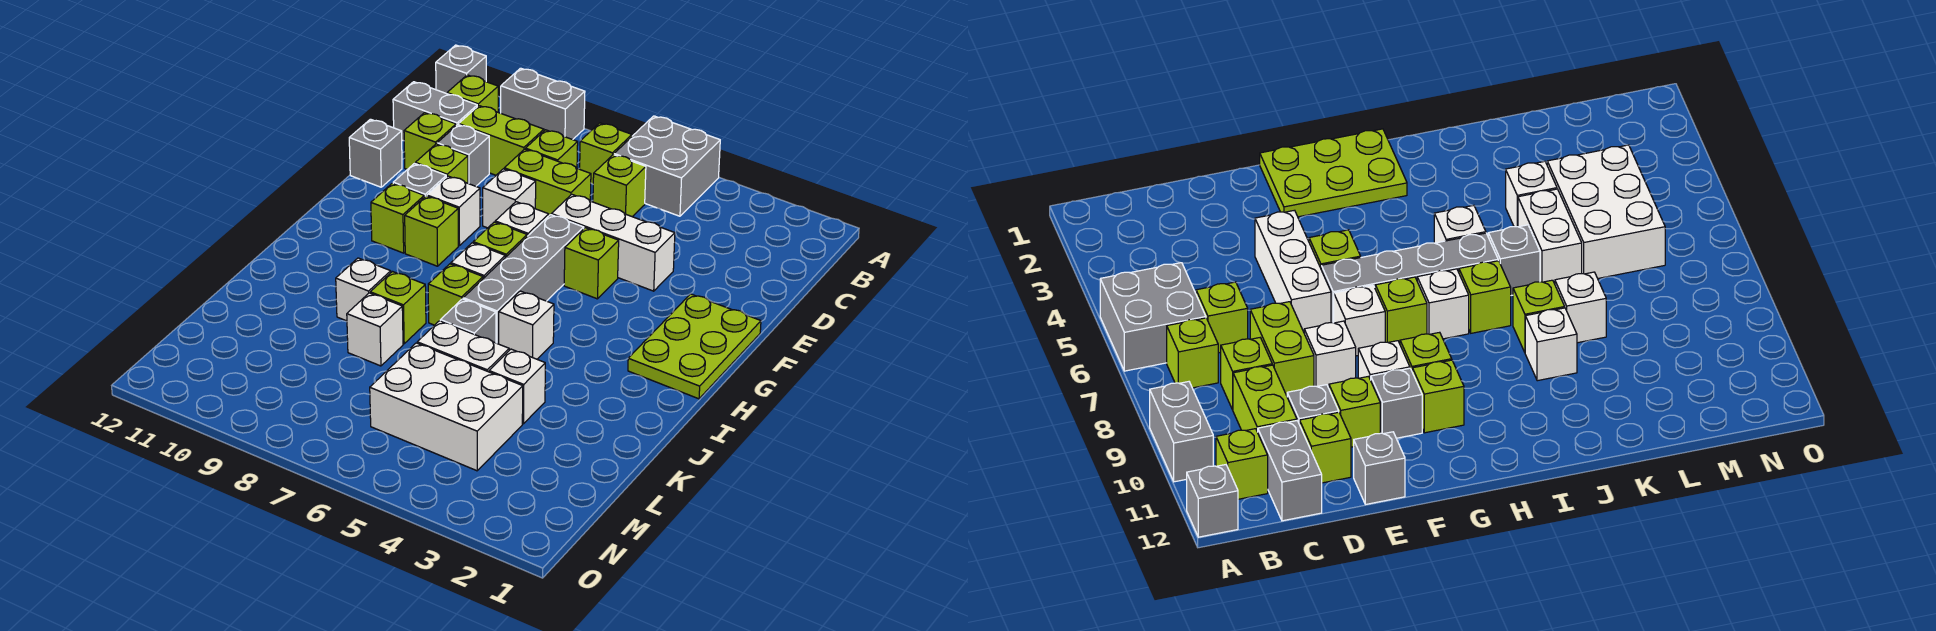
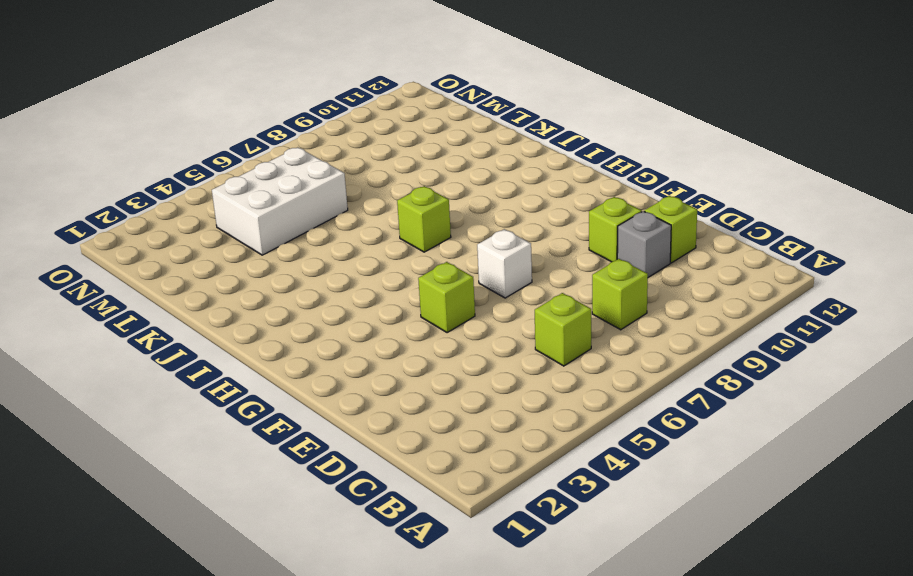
none -> grey 2x2 brick [614,116,720,216]
none -> grey 1x2 brick [501,68,585,140]
none -> grey 1x1 brick [436,45,486,94]
none -> lime 1x1 brick [580,123,632,184]

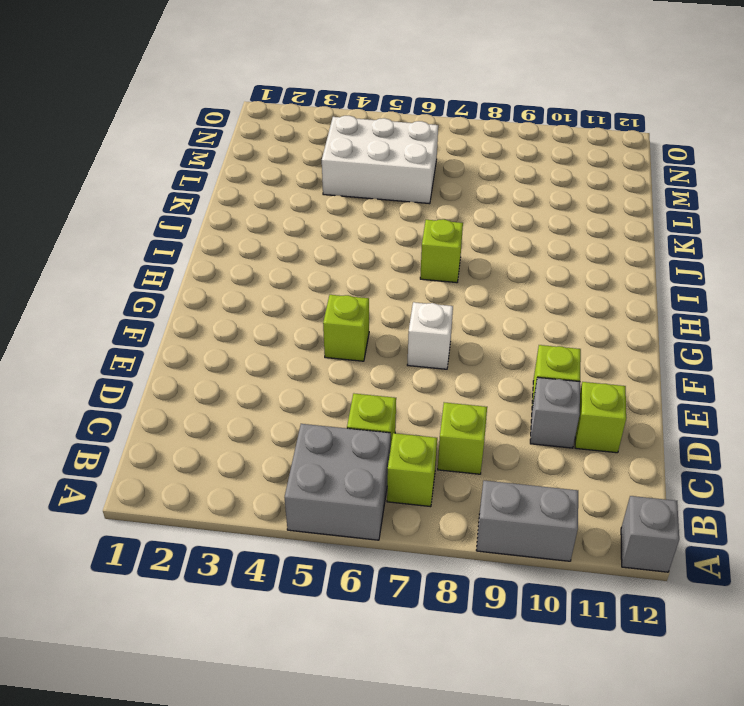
none -> lime 1x1 brick [447,75,498,112]
none -> lime 1x2 brick [459,106,544,175]
none -> grey 1x2 brick [393,82,477,141]
none -> lime 1x2 brick [504,149,591,215]

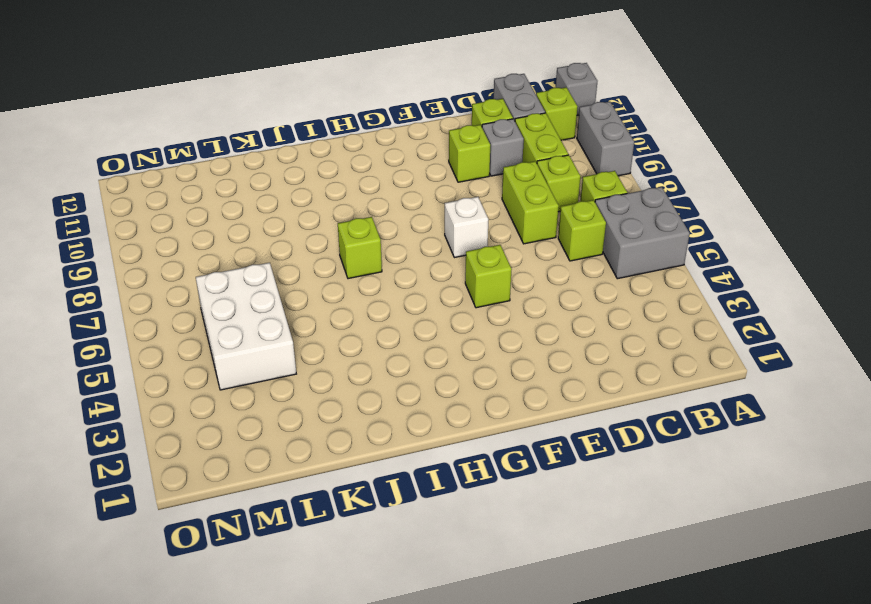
none -> white 1x3 brick [551,194,675,291]
none -> white 1x1 brick [483,169,536,228]
none -> grey 1x1 brick [349,119,402,187]
none -> lime 2x3 plate [628,294,761,399]

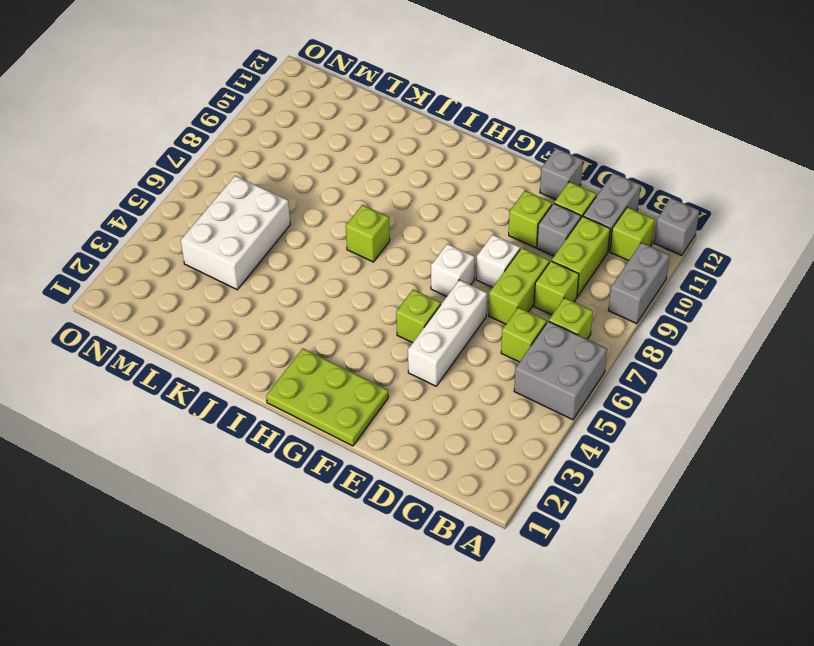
none -> grey 1x4 brick [463,215,584,344]
none -> white 1x1 brick [427,176,480,246]
none -> grey 1x1 brick [393,164,446,197]
none -> lime 1x1 brick [473,222,527,257]

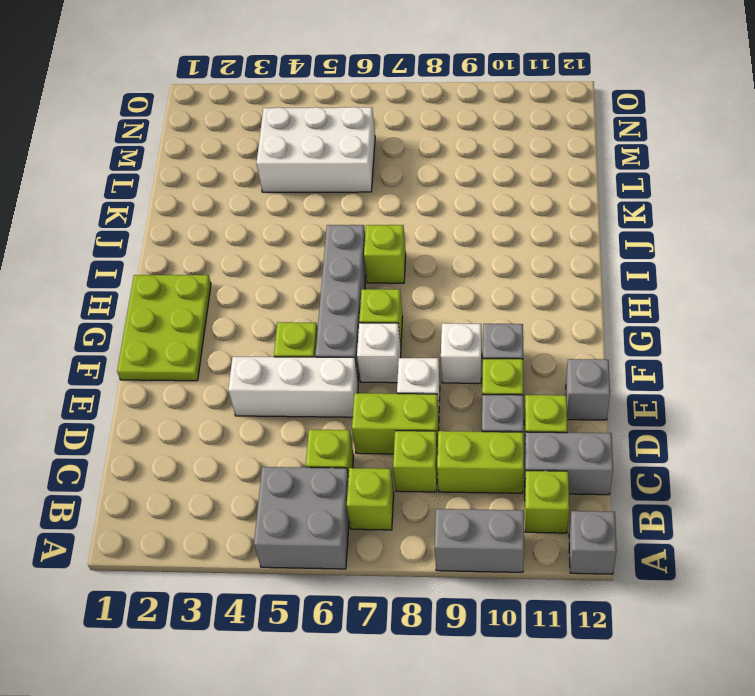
none -> lime 1x1 brick [405,196,458,266]
none -> lime 1x1 brick [371,183,424,253]
none -> white 1x1 brick [451,243,505,278]
none -> white 1x1 brick [499,291,554,359]

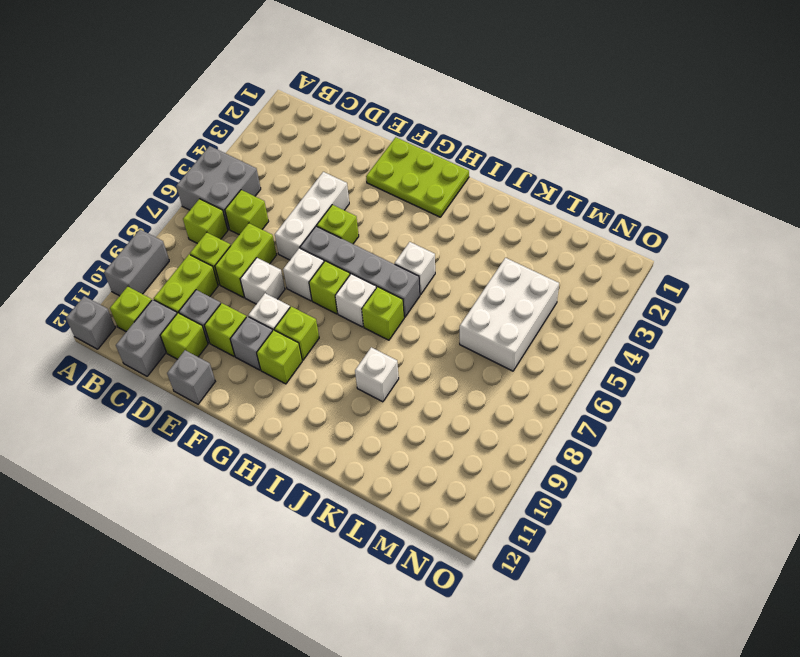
none -> grey 1x1 brick [440,299,496,343]
none -> lime 1x1 brick [370,272,426,344]
none -> white 1x1 brick [489,349,545,424]
none -> white 1x2 brick [417,321,509,372]

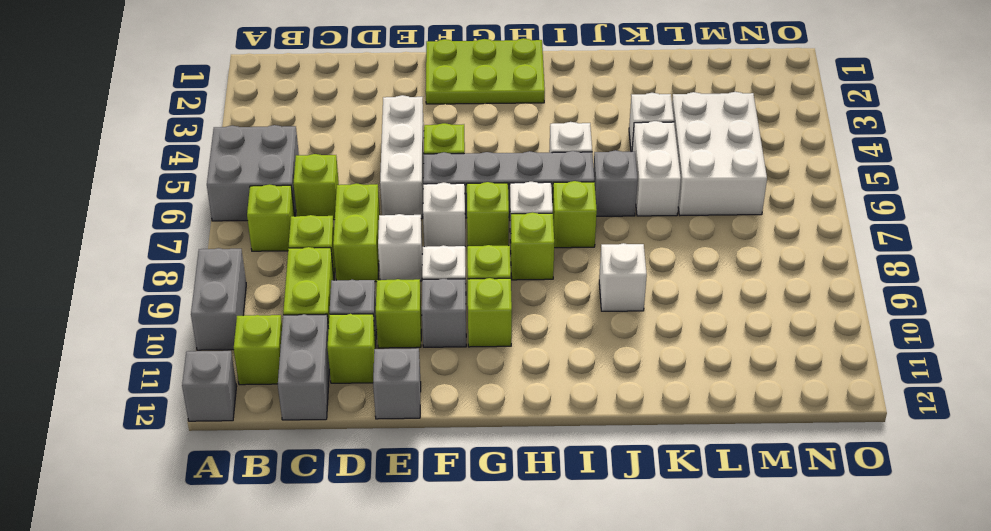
lime 1x1 brick [511,212,554,280] -> lime 1x1 brick moved to [370,272,426,344]
none -> white 1x1 brick [347,293,403,366]

